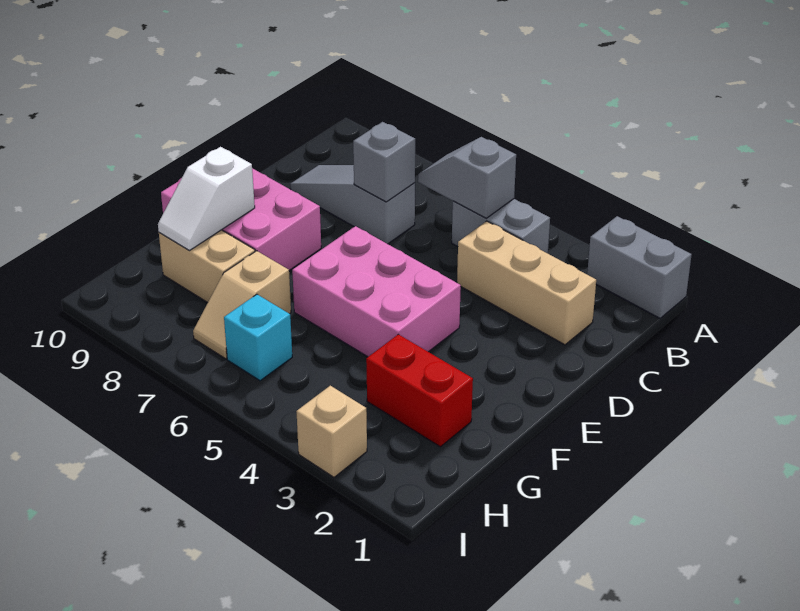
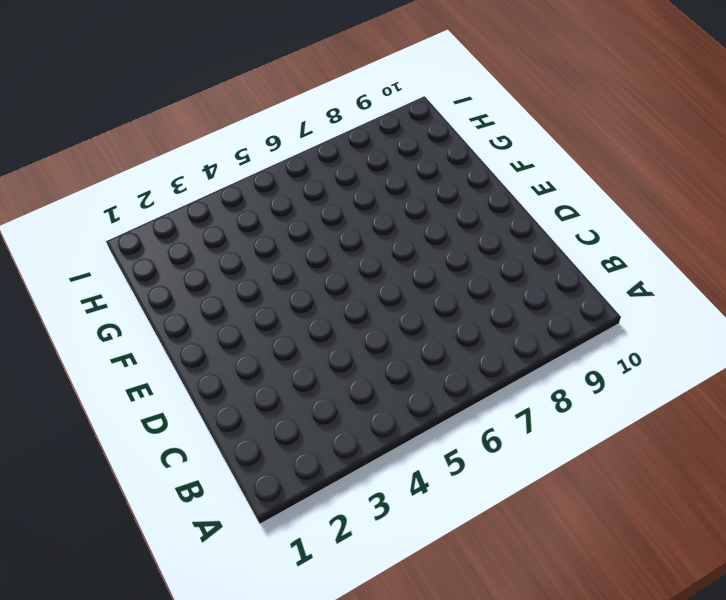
none -> grey 1x2 brick [587,216,692,318]
none -> grey 1x2 brick [452,199,550,253]
none -> tan 1x3 brick [457,221,596,345]

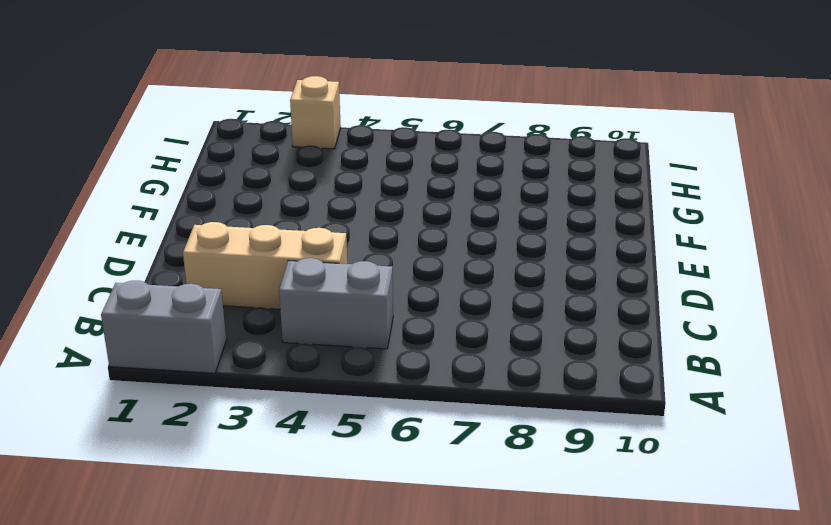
none -> grey 1x3 slope [290,165,415,244]
none -> pink 2x3 brick [292,226,461,357]
none -> pink 2x3 brick [161,168,321,270]

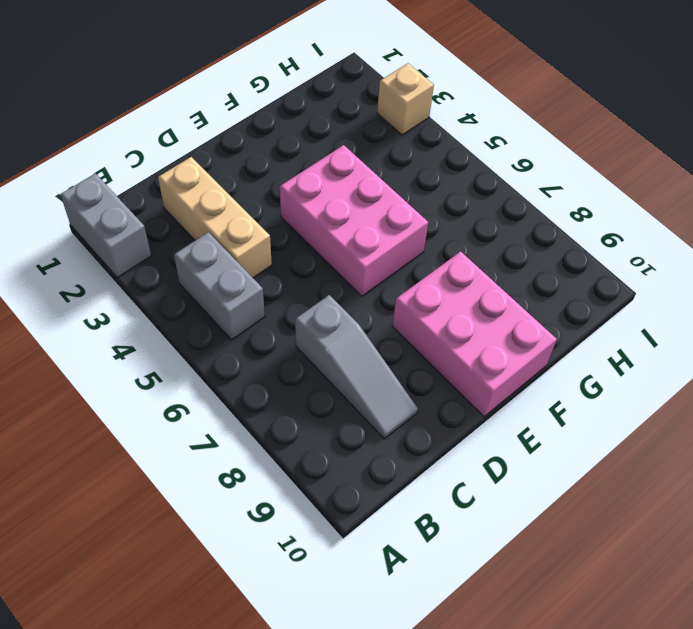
none -> red 1x2 brick [366,334,473,447]
none -> tan 1x2 slope [193,251,291,359]
none -> tan 1x2 brick [159,230,255,303]

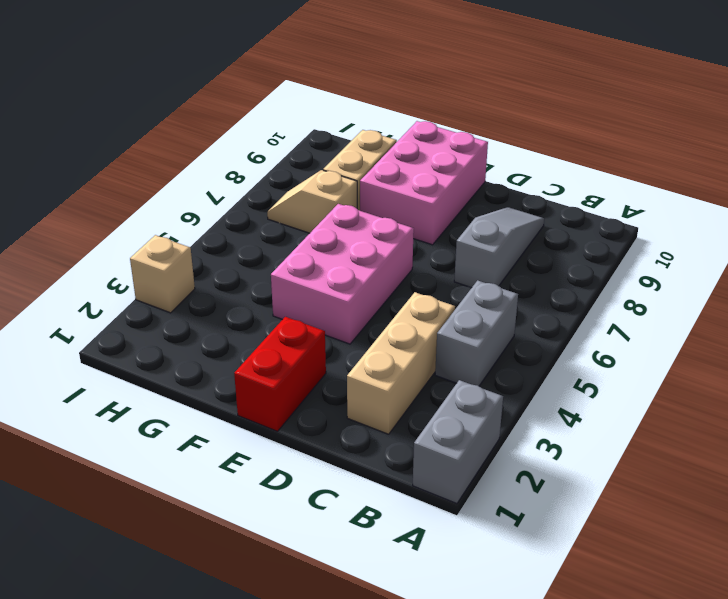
red 1x2 brick [234,317,326,431] -> red 1x2 brick moved to [366,334,473,447]
none -> cyan 1x1 brick [224,294,292,381]
none -> grey 1x2 slope [418,137,516,218]
none -> grey 1x1 brick [353,122,415,202]

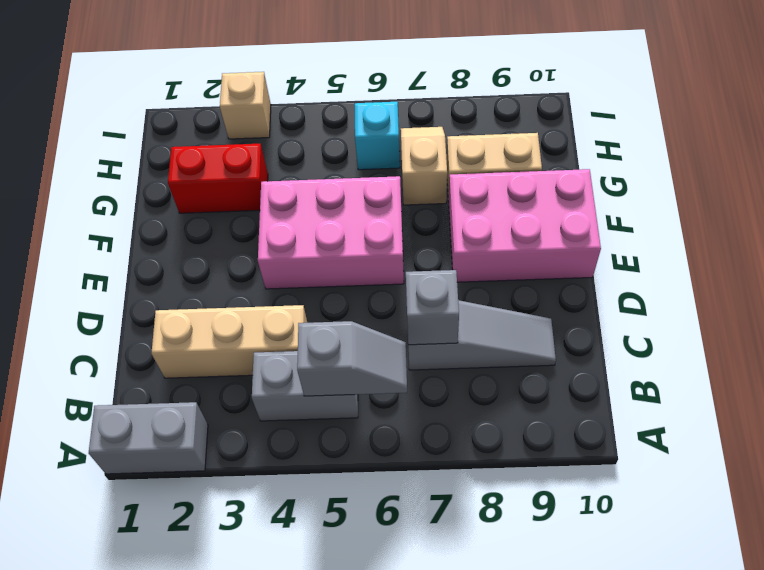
none -> white 1x2 slope [158,147,255,251]

